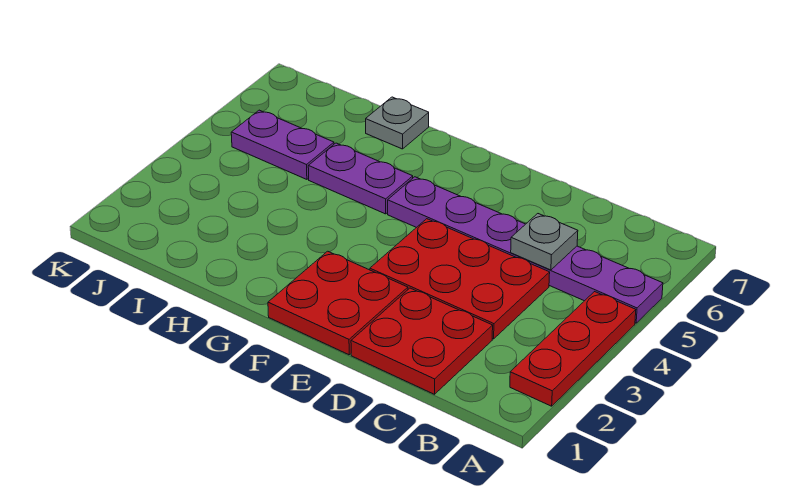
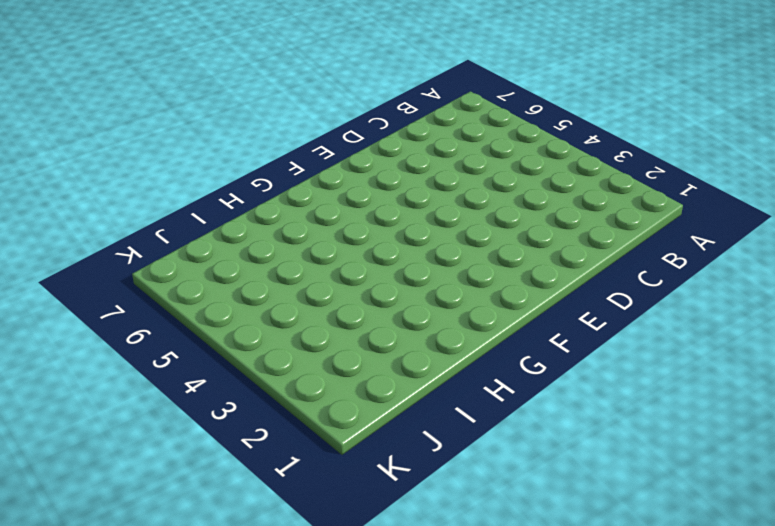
none -> red 1x3 plate [510,292,636,406]
none -> purple 1x6 plate [388,177,663,323]

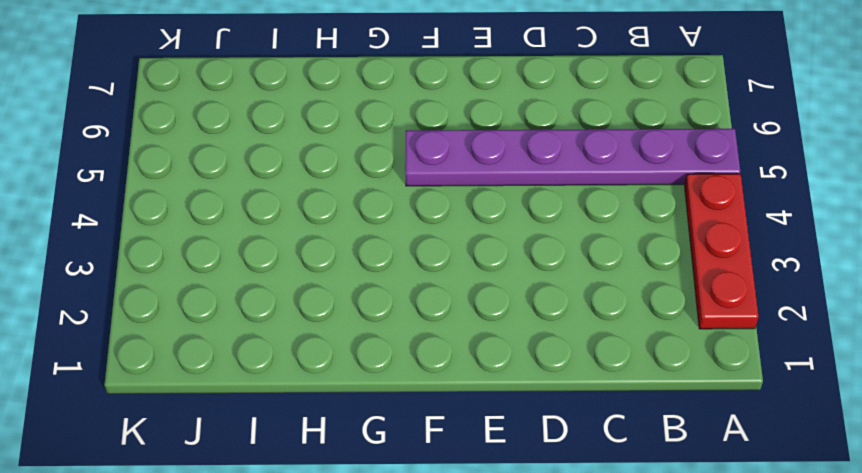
none -> red 2x2 plate [351,288,493,394]
none -> red 2x3 plate [370,219,550,339]

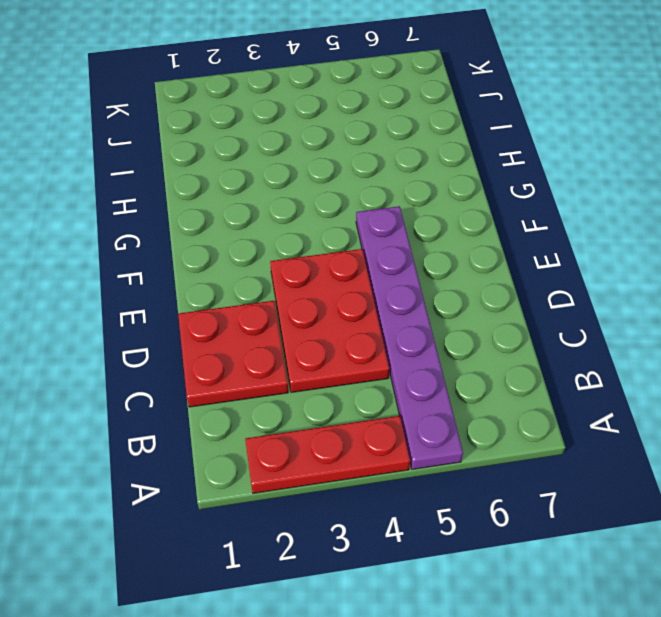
none -> red 2x2 plate [268,251,408,355]
none -> purple 1x2 plate [308,143,413,214]

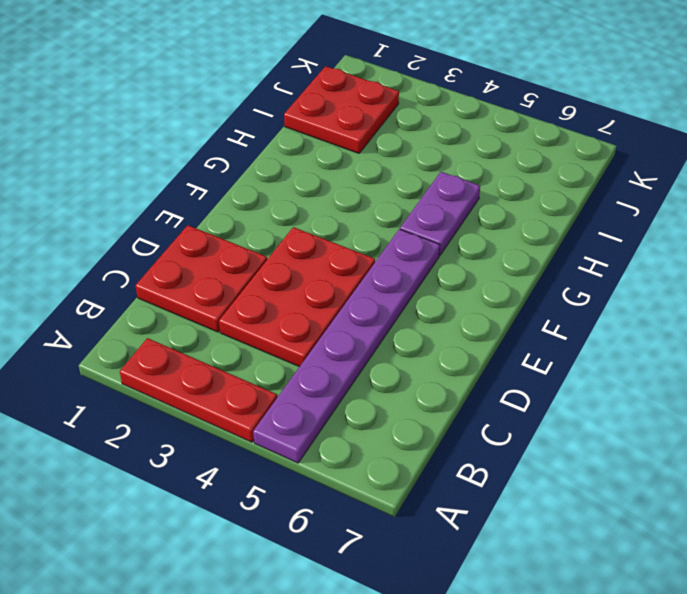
red 2x2 plate [284,66,399,153] -> red 2x2 plate moved to [268,251,408,355]
none -> grey 1x1 plate [366,97,429,149]
none -> purple 1x2 plate [231,110,334,179]

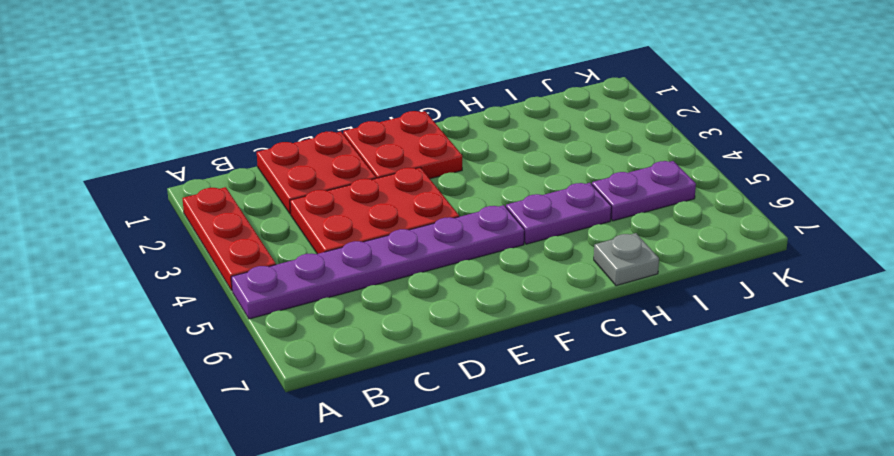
none -> grey 1x1 plate [511,214,578,270]

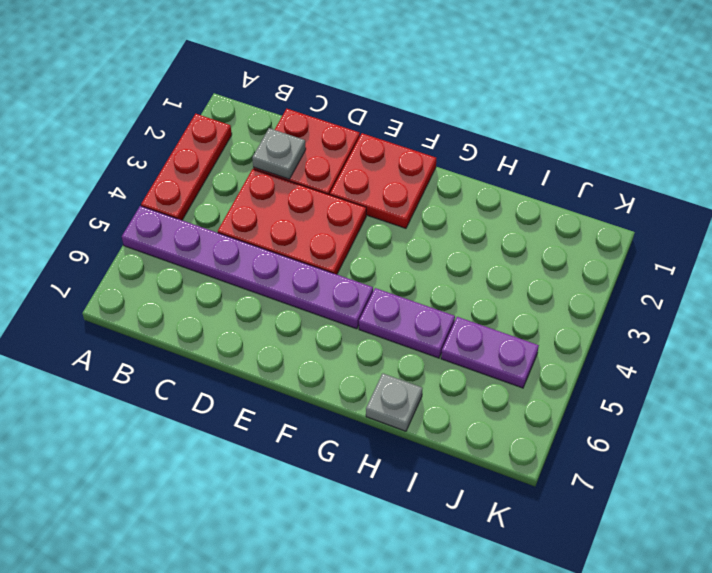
grey 1x1 plate [252,128,306,179] -> grey 1x1 plate moved to [511,214,578,270]

